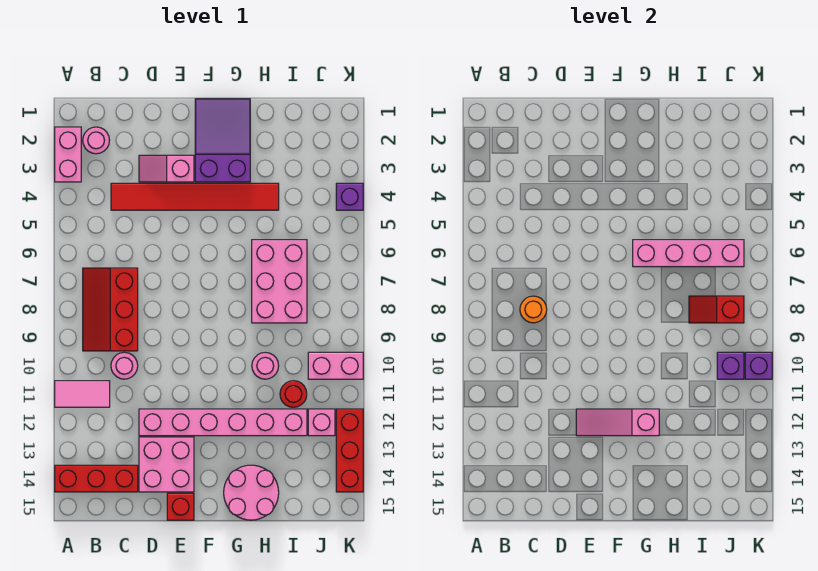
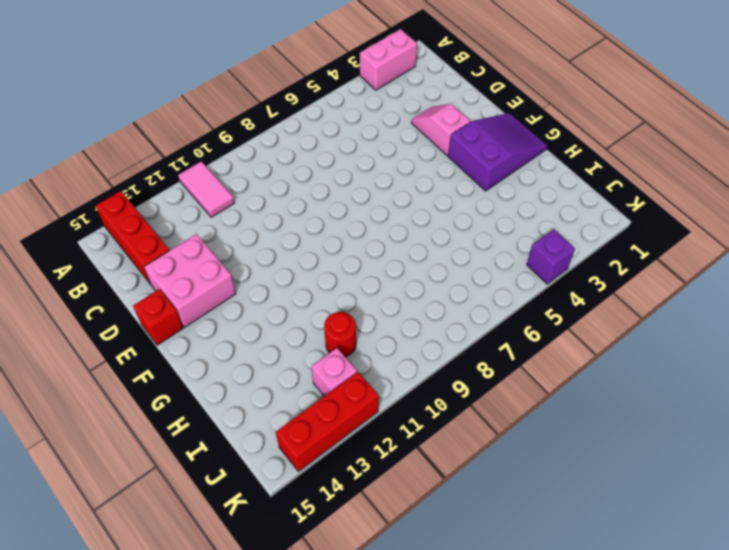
none -> pink 1x1 round brick [83,127,110,154]
none -> red 2x3 slope [83,268,138,351]
none -> red 1x6 tile [111,183,279,210]

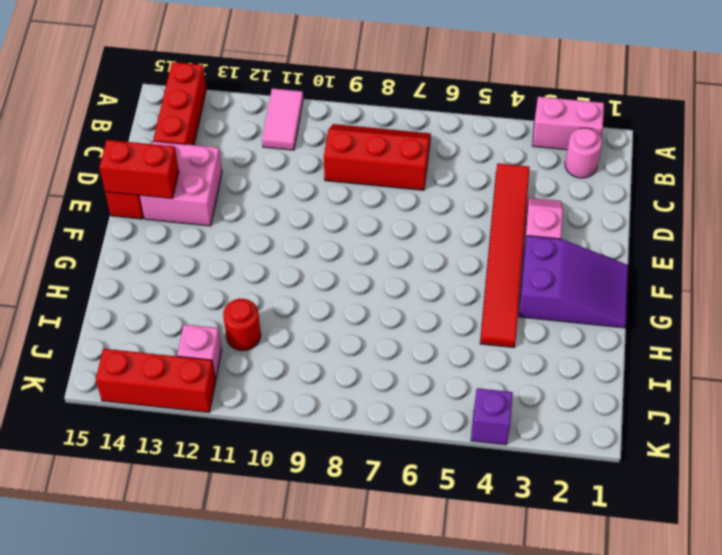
red 1x2 brick [99,140,179,199] -> none
none -> pink 1x1 round brick [111,352,138,379]
none -> pink 1x6 brick [139,409,307,436]
none -> pink 2x2 round brick [224,465,279,520]

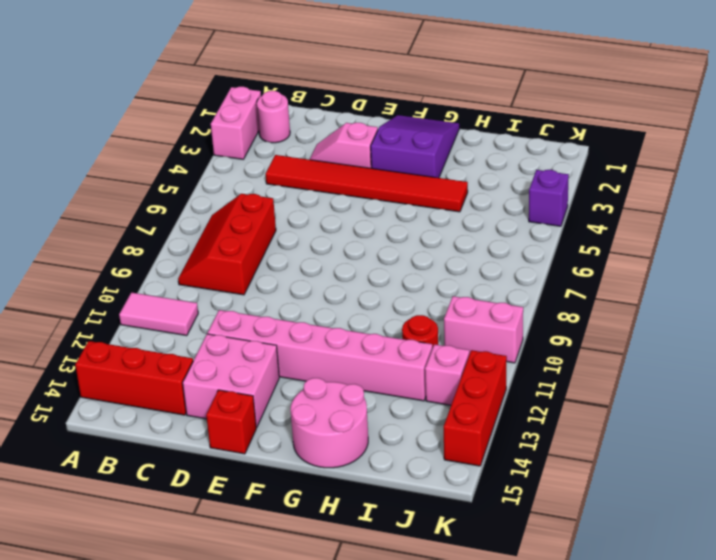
none -> pink 1x1 round brick [111,352,138,379]
none -> pink 2x3 brick [252,240,307,323]
none -> pink 1x1 round brick [252,353,279,379]

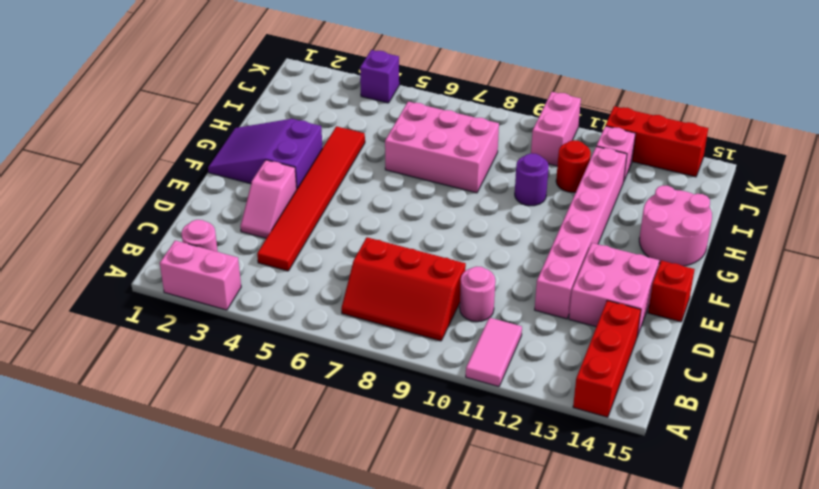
purple 1x1 round brick [515,153,549,206] -> pink 1x1 round brick [252,353,279,379]
none -> orange 1x1 round brick [520,296,547,323]
none -> pink 1x3 slope [576,409,659,436]
none -> pink 1x4 brick [633,240,744,267]

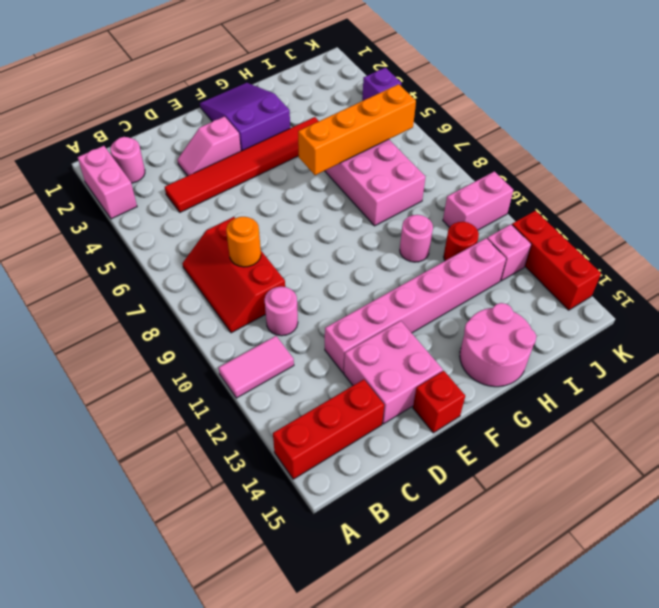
orange 1x4 brick [298,84,416,175] -> pink 1x4 brick [633,240,744,267]
none -> pink 1x3 slope [576,409,659,436]
none -> red 1x2 slope [689,296,744,323]
none -> purple 1x1 brick [717,352,744,379]

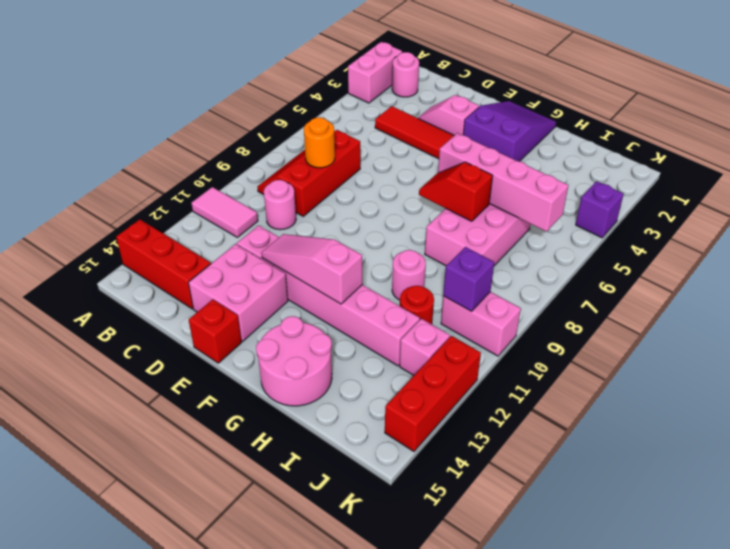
red 1x2 slope [419,162,493,221] -> red 1x2 slope moved to [689,296,744,323]
none -> purple 1x1 brick [745,352,772,379]

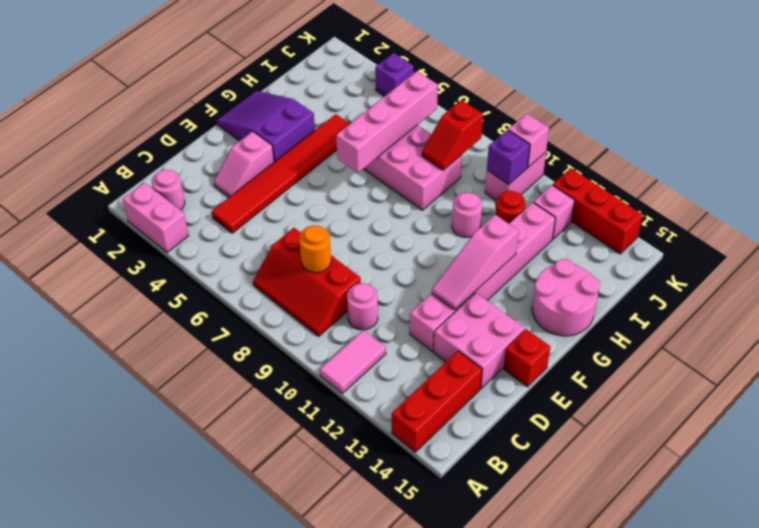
pink 1x1 brick [508,114,549,167] -> purple 1x1 brick [745,352,772,379]

